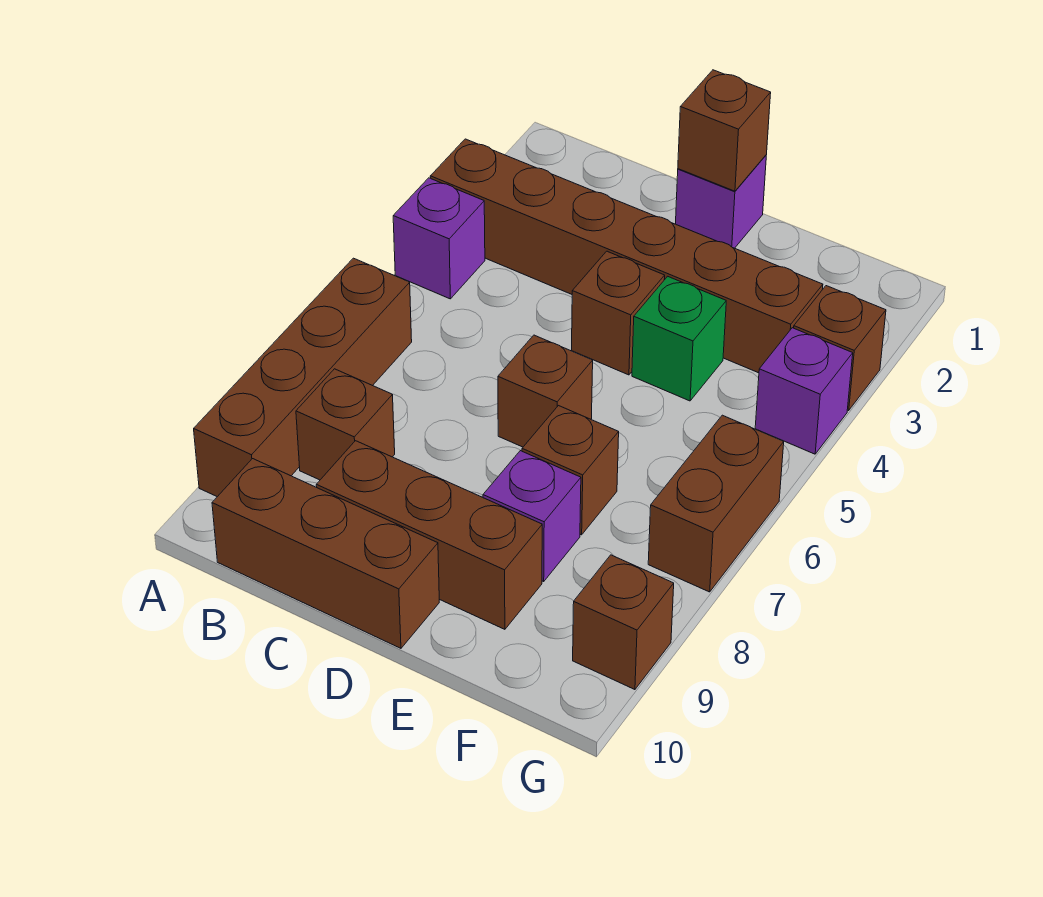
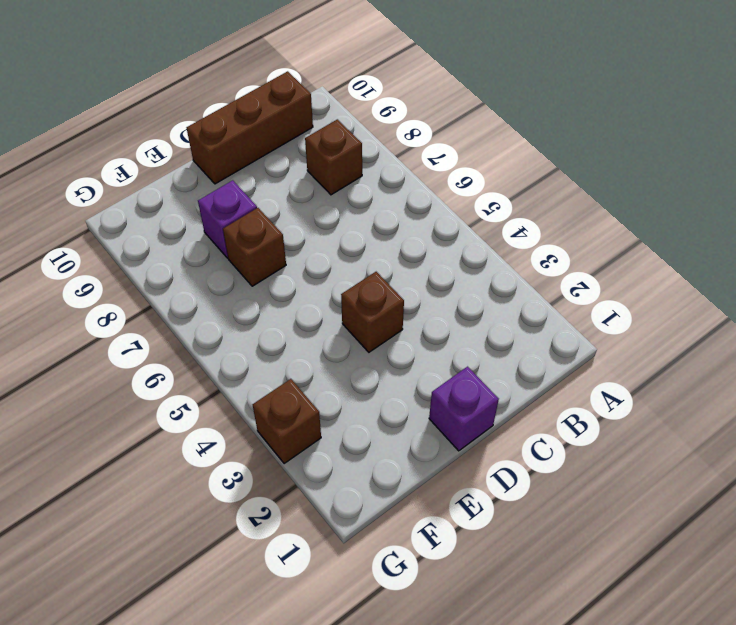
none -> brown 1x6 brick [430,139,823,373]
none -> purple 1x1 brick [393,178,485,299]
none -> brown 1x4 brick [194,258,412,497]

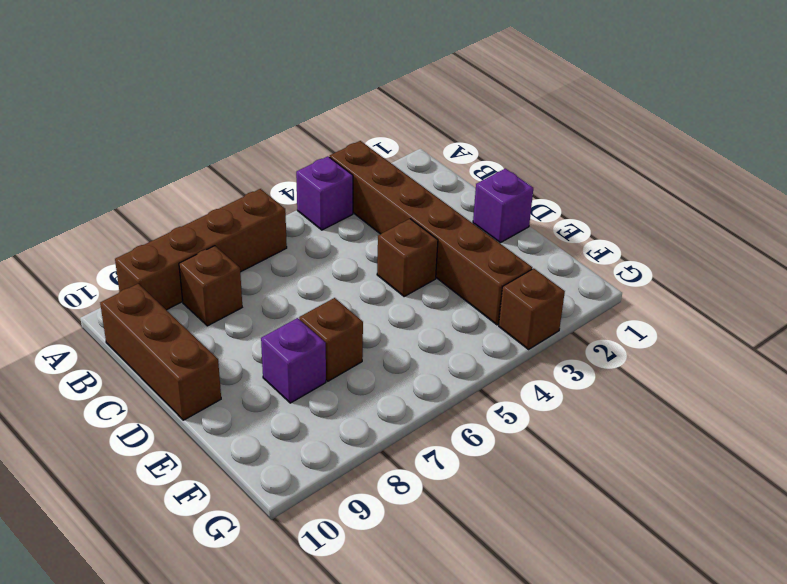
none -> brown 1x3 brick [316,441,542,629]
none -> brown 1x1 brick [498,335,593,447]
none -> green 1x1 brick [632,276,726,401]

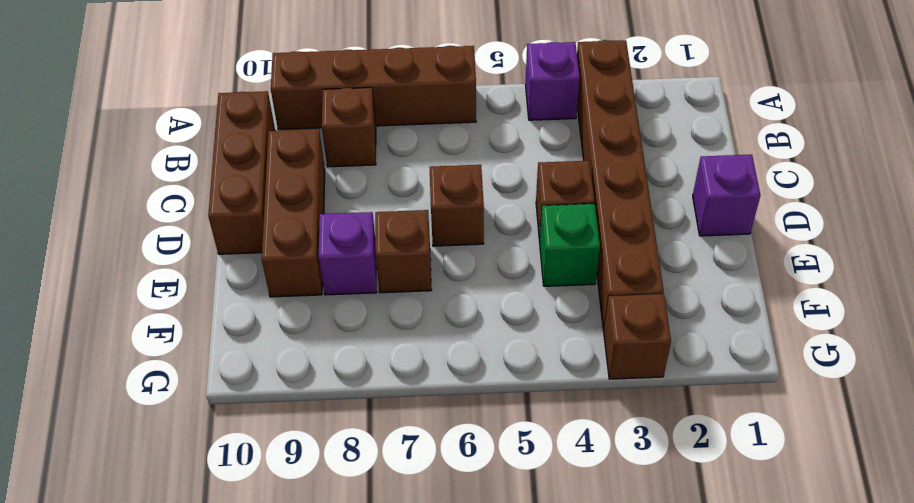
none -> purple 1x1 brick [755,328,853,454]
none -> brown 1x2 brick [648,415,784,592]
none -> brown 1x1 brick [573,555,674,690]

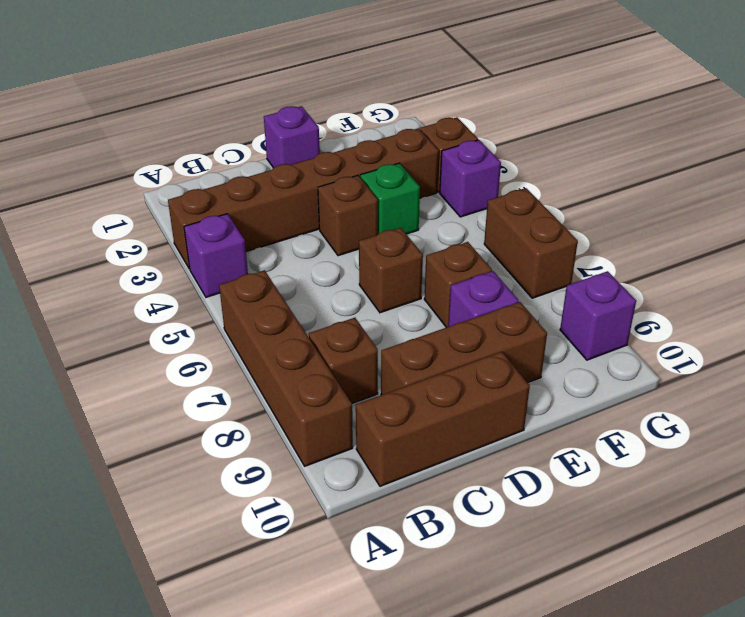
purple 1x1 brick [560,271,636,360] -> brown 1x1 brick [573,555,674,690]
none -> brown 1x1 brick [678,70,771,191]

